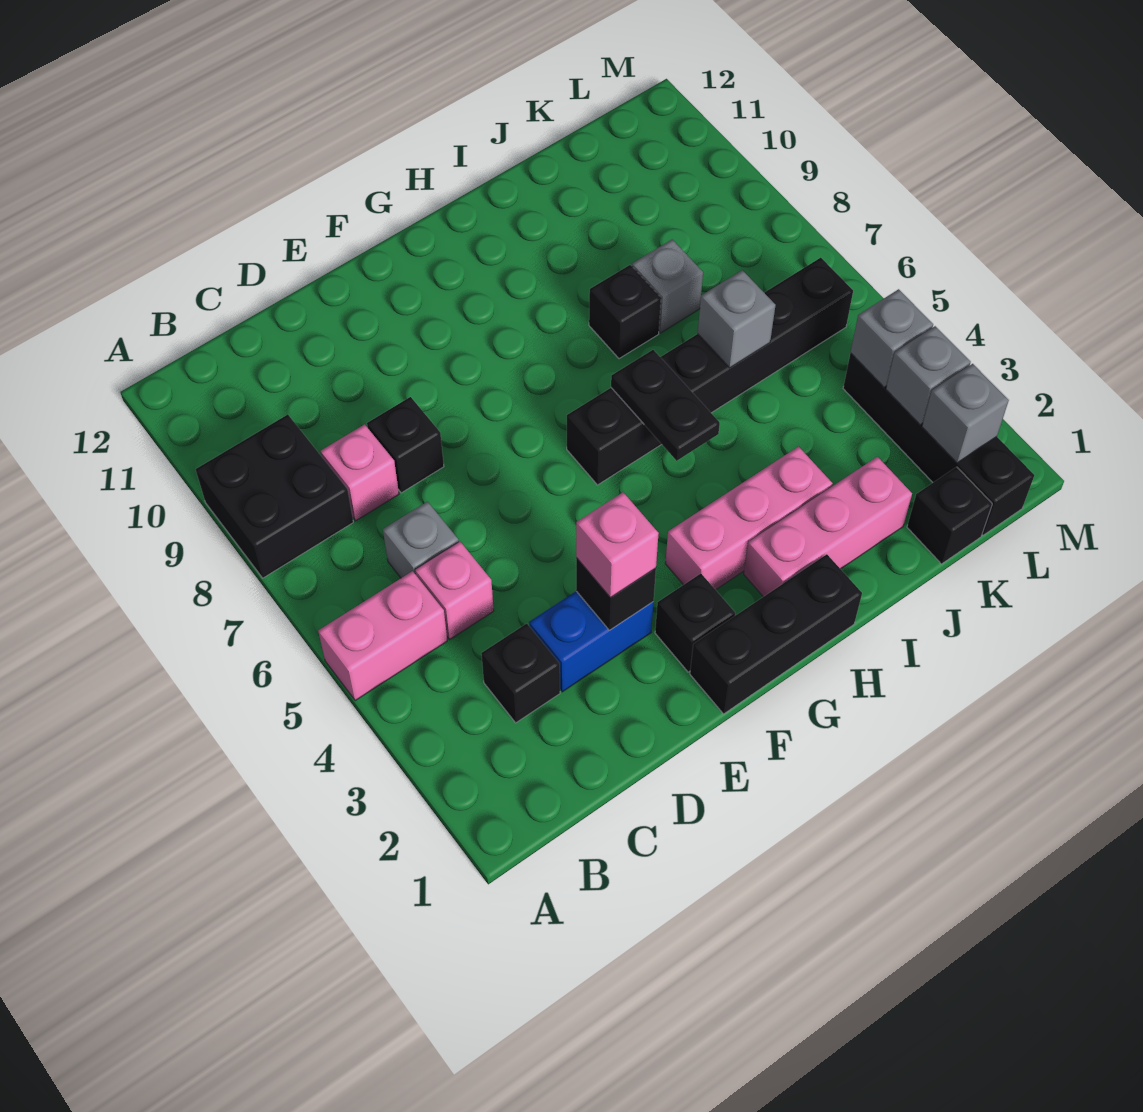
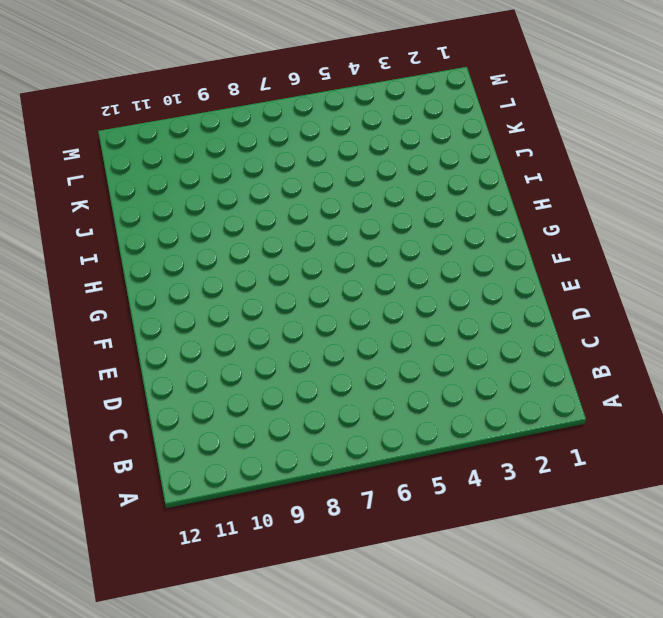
none -> pink 1x2 brick [318,571,447,701]
none -> black 2x2 brick [195,415,353,578]
none -> black 1x1 brick [481,624,560,723]

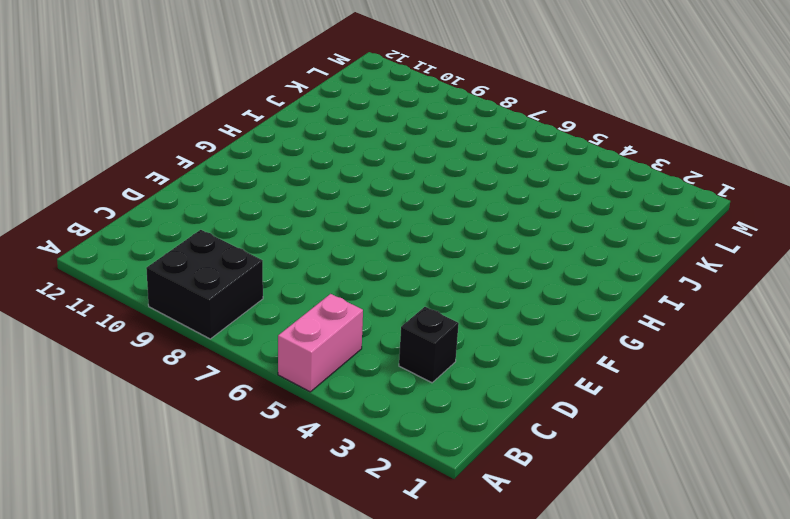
none -> pink 1x1 brick [415,541,494,639]
none -> grey 1x1 brick [383,502,459,578]
none -> pink 1x1 brick [320,424,399,521]

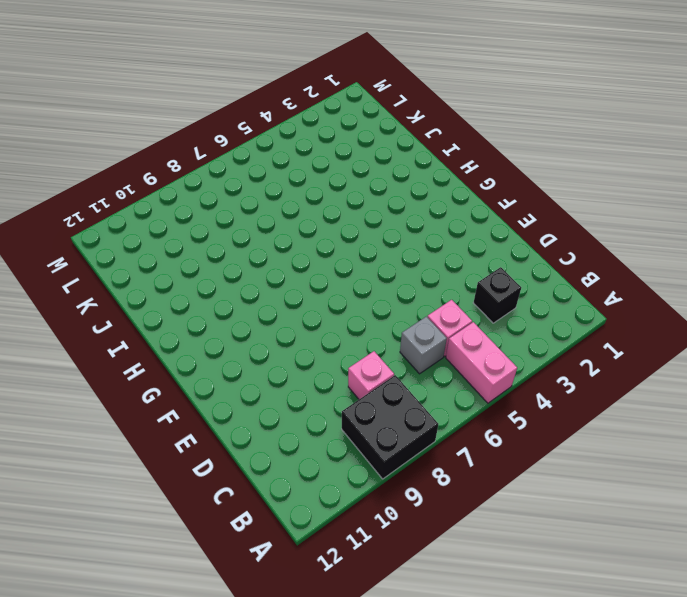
none -> blue 1x2 brick [529,591,653,692]
none -> black 1x1 brick [367,397,444,493]
none -> black 1x3 brick [690,554,862,714]

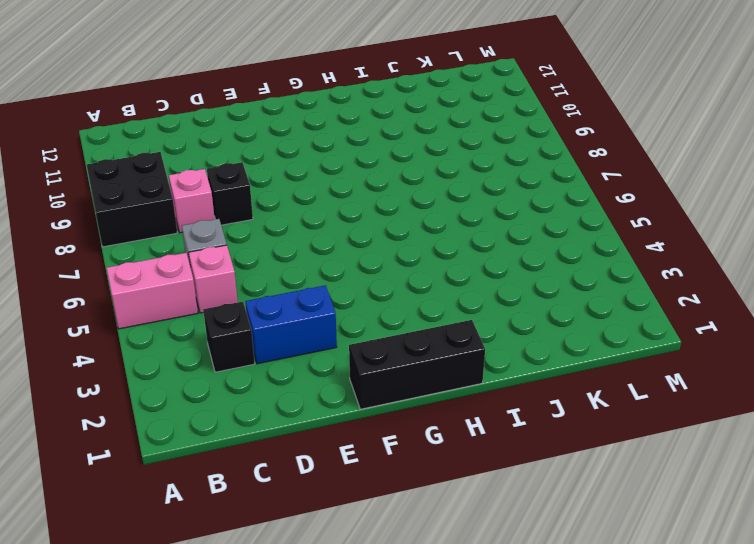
none -> black 1x1 brick [655,574,735,672]
none -> pink 1x3 brick [665,447,832,590]
none -> black 1x6 brick [567,258,853,485]

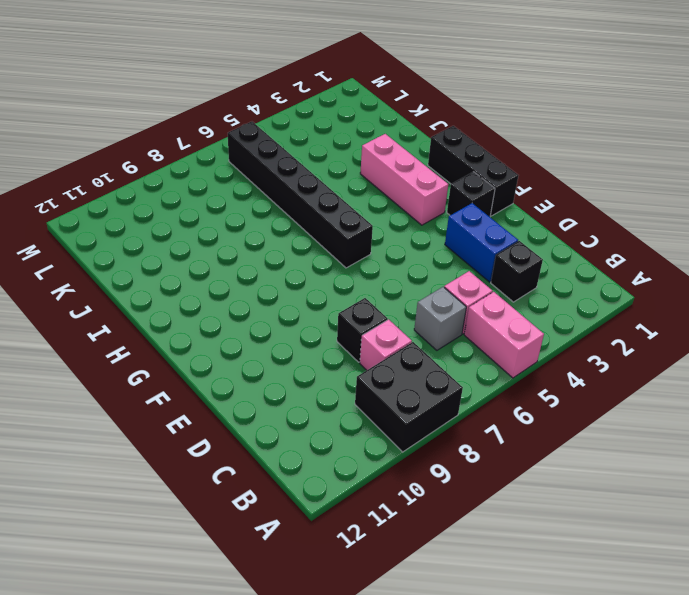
none -> pink 1x3 brick [744,457,912,597]
none -> black 1x1 brick [589,265,661,359]
none -> grey 1x1 brick [632,240,703,333]

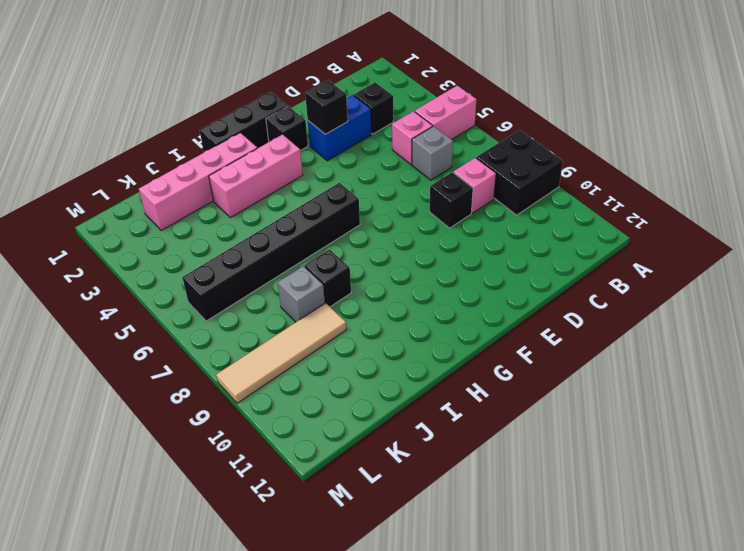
pink 1x4 brick [139,133,257,230] -> pink 1x3 brick [744,457,912,597]
tan 1x4 tile [216,303,346,403] -> none
none -> black 1x1 brick [907,467,992,564]
none -> black 1x4 brick [843,353,1034,535]
none -> black 1x2 plate [611,350,720,461]

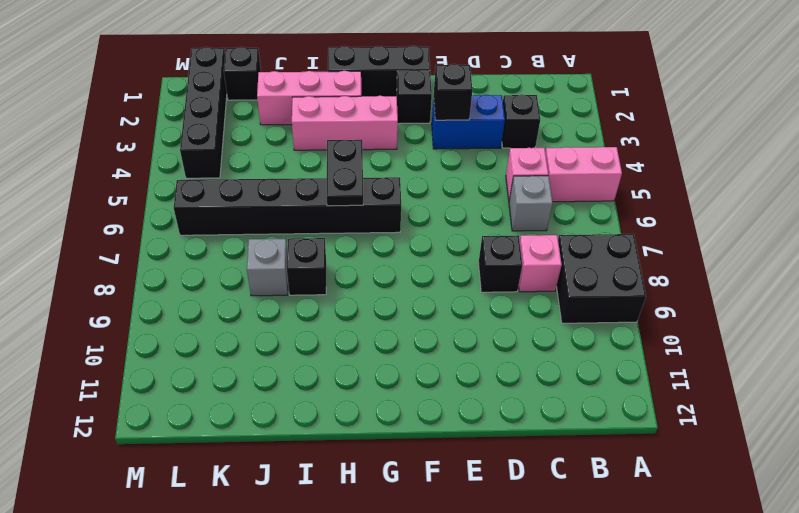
none -> grey 1x1 brick [698,270,775,368]
none -> grey 1x1 brick [922,364,1009,463]
none -> grey 1x1 brick [886,326,971,425]

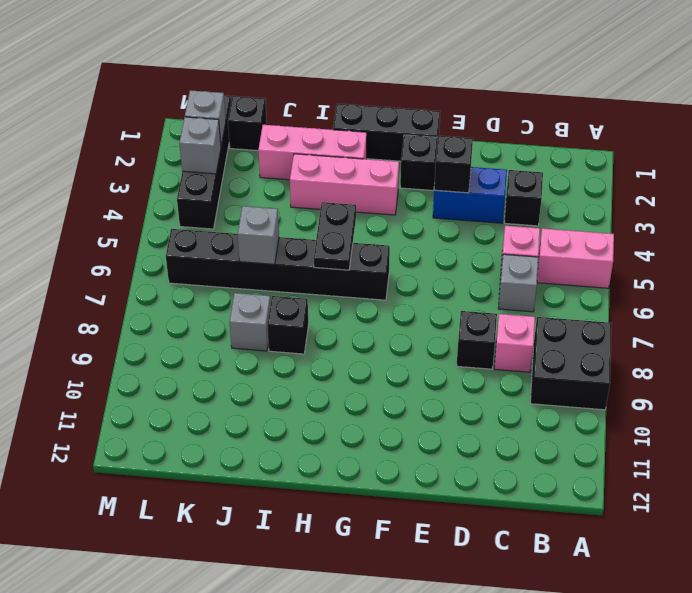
none -> grey 1x1 brick [851,289,933,387]
none -> pink 1x1 brick [576,492,659,597]

